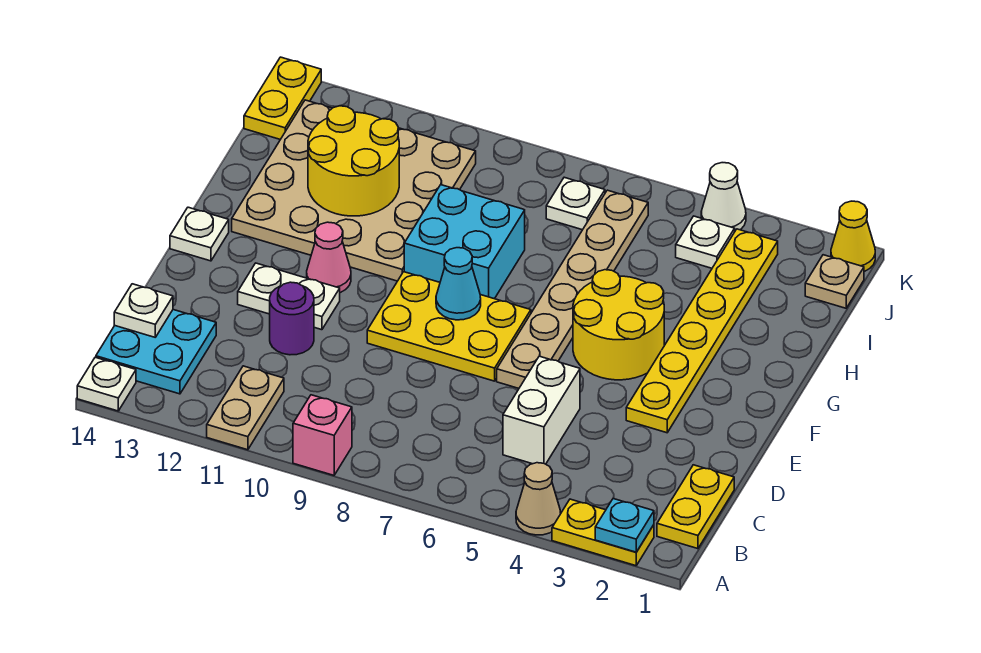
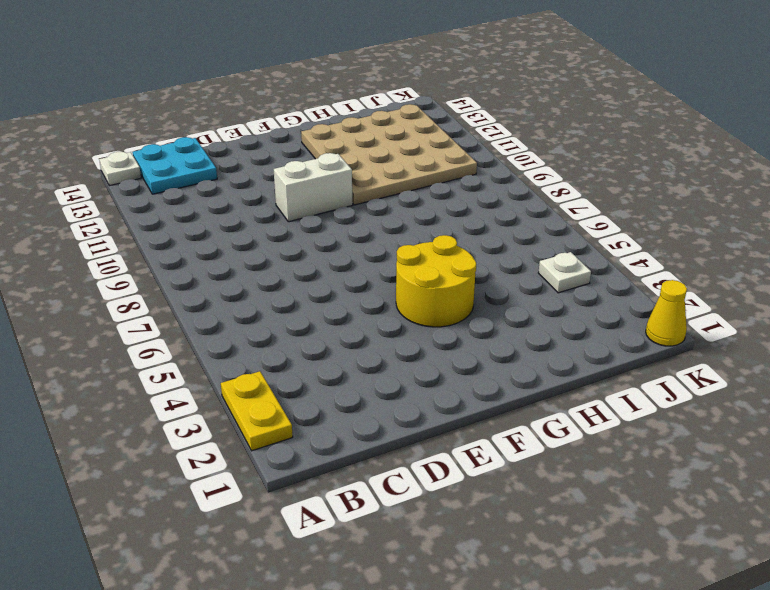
white 1x2 brick [274,153,353,222] -> white 1x2 brick moved to [503,356,580,464]
none -> tan 1x1 cone [516,463,561,535]
none -> pink 1x1 brick [293,395,352,475]
none -> tan 1x2 plate [207,366,284,450]

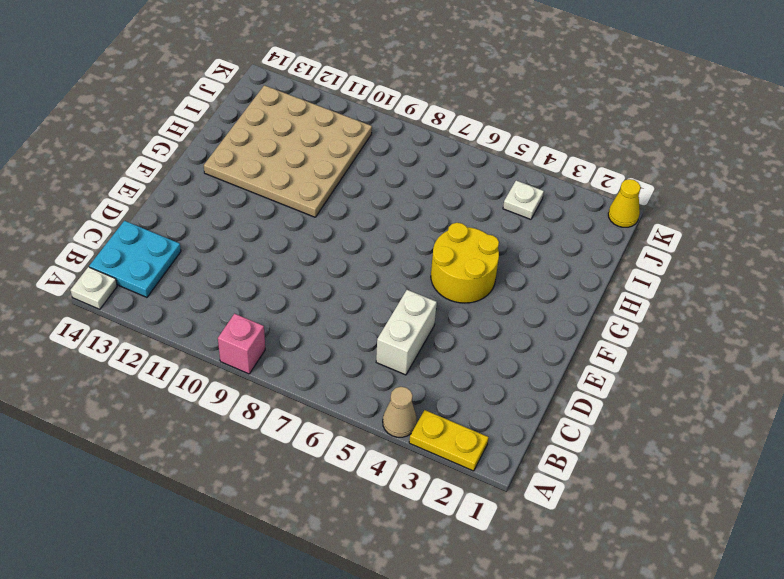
none -> tan 1x2 plate [207,366,284,450]
none -> yellow 1x2 plate [657,465,734,549]
none -> purple 1x1 round brick [270,282,314,355]

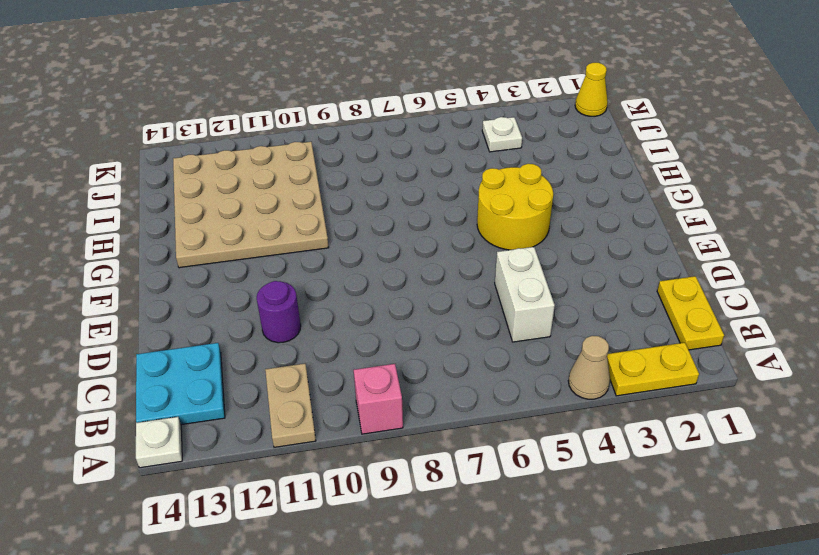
none -> yellow 1x6 plate [626,229,778,433]
none -> tan 1x6 plate [497,190,648,388]
none -> yellow 2x3 plate [367,272,531,381]

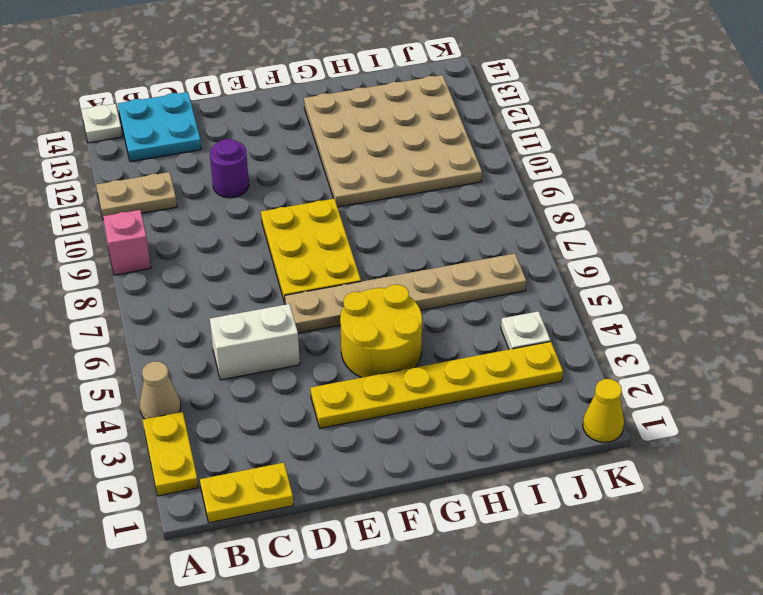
none -> white 1x2 plate [238,263,340,330]
none -> pink 1x1 cone [307,222,351,293]
none -> white 1x1 plate [170,207,229,261]

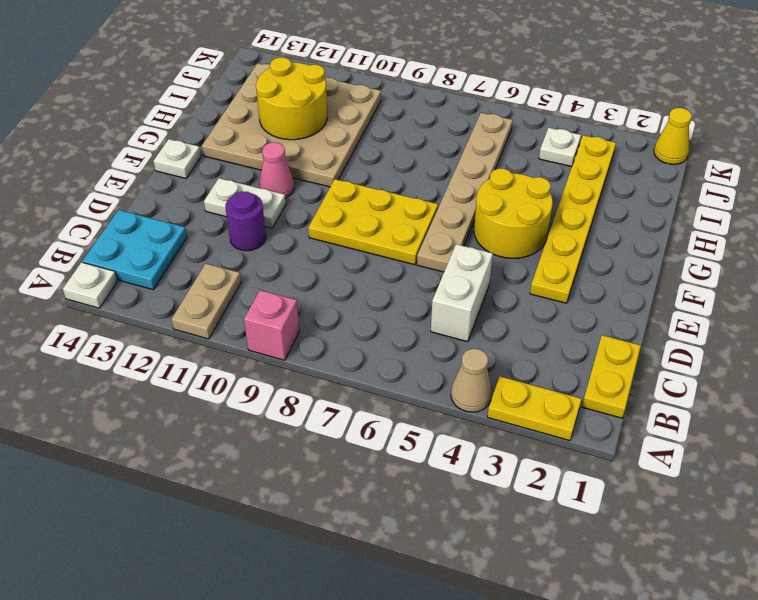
none -> cyan 2x2 brick [404,185,525,299]
none -> tan 1x1 plate [805,255,864,308]
none -> white 1x1 plate [546,177,605,230]

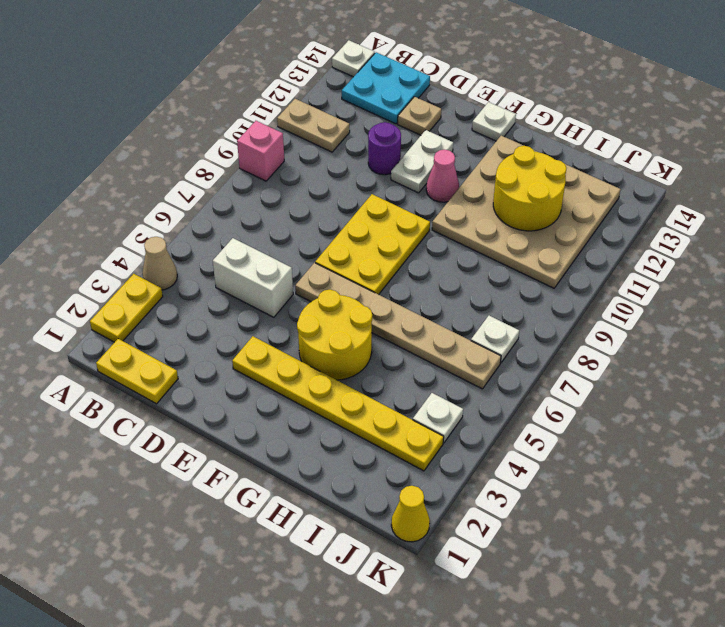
tan 1x1 plate [398,97,441,135] -> tan 1x1 plate moved to [805,255,864,308]
none -> cyan 2x2 brick [404,185,525,299]
none -> yellow 1x2 plate [244,57,321,140]
none -> white 1x1 cone [701,163,746,231]

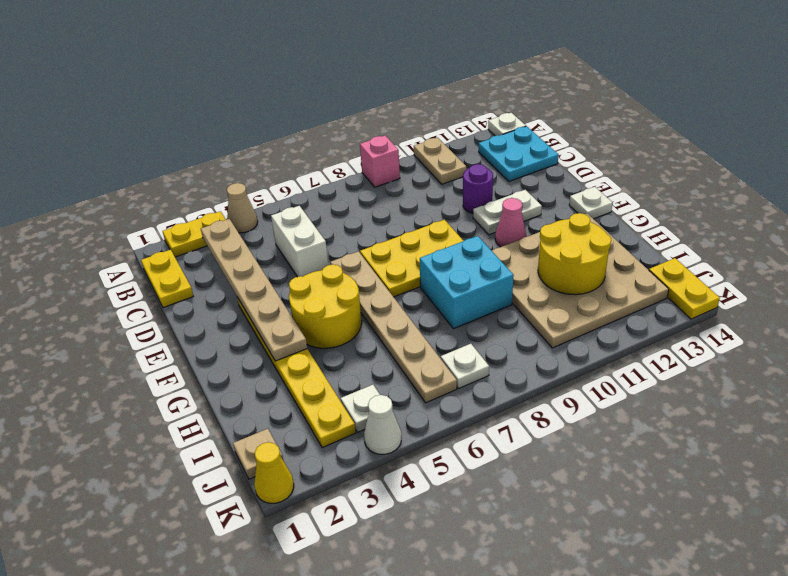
tan 1x6 plate [201,219,307,361] -> none
none -> cyan 1x1 plate [595,499,654,552]
none -> white 1x1 plate [114,284,173,337]
none -> cyan 1x1 cone [436,248,481,320]

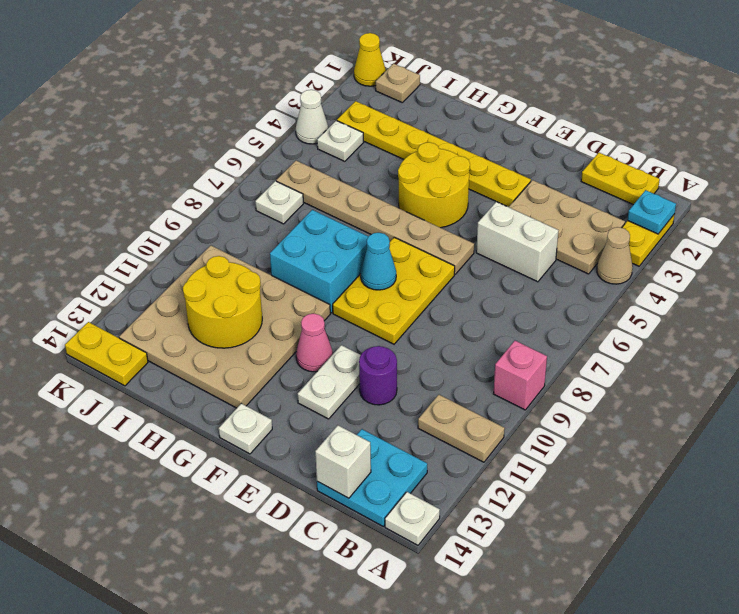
tan 2x3 plate [509,180,625,274] -> none
white 1x1 brick [315,425,371,498] -> white 1x1 plate [114,284,173,337]

